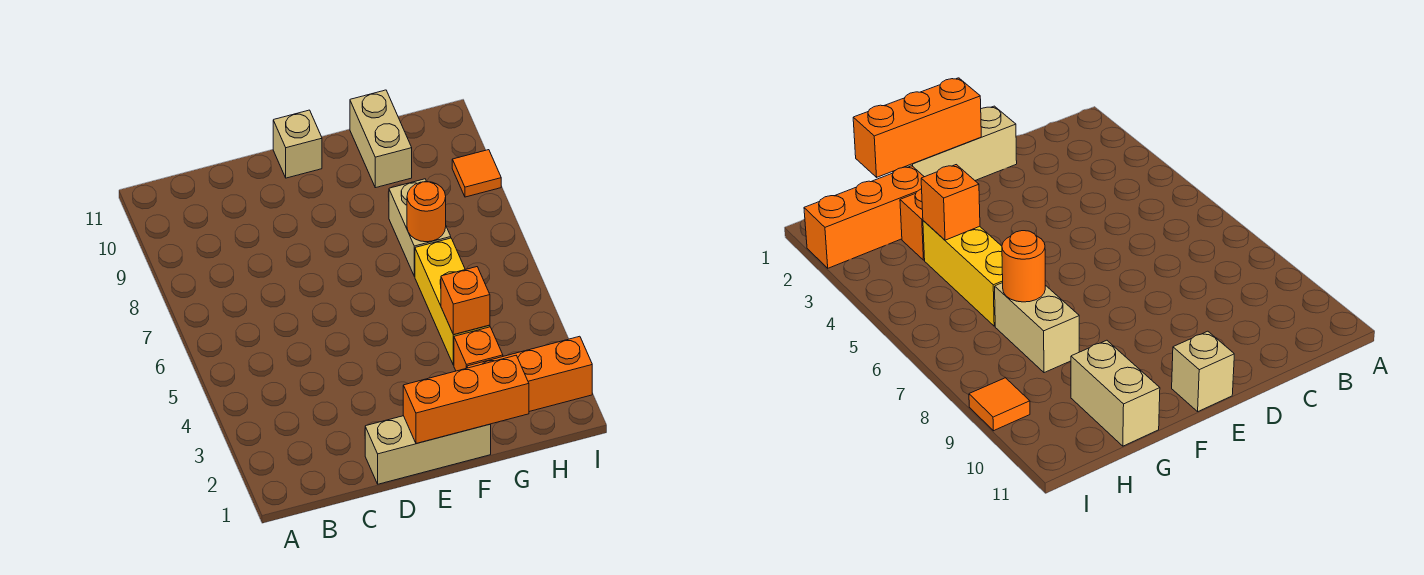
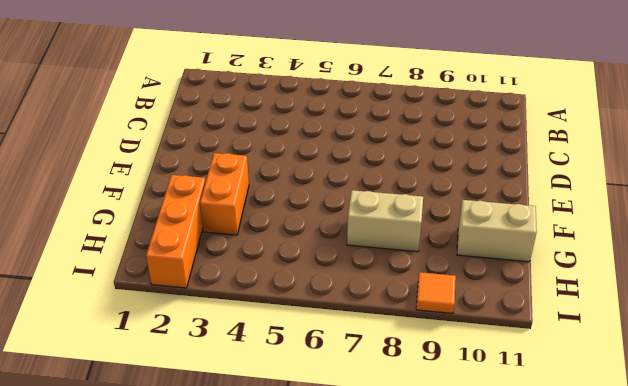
orange 1x2 brick [200,153,249,235] -> orange 1x1 brick [454,327,503,371]
none -> tan 1x3 brick [365,416,491,484]
none -> tan 1x1 brick [273,110,322,178]

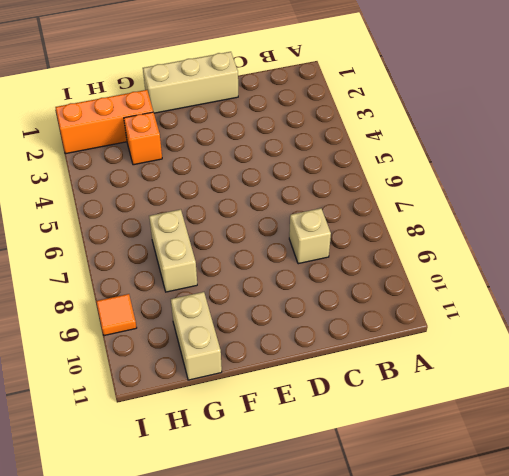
tan 1x1 brick [289,208,331,264] -> tan 1x1 brick moved to [273,110,322,178]
none -> yellow 1x3 brick [415,238,490,365]
none -> orange 1x3 brick [403,356,529,444]

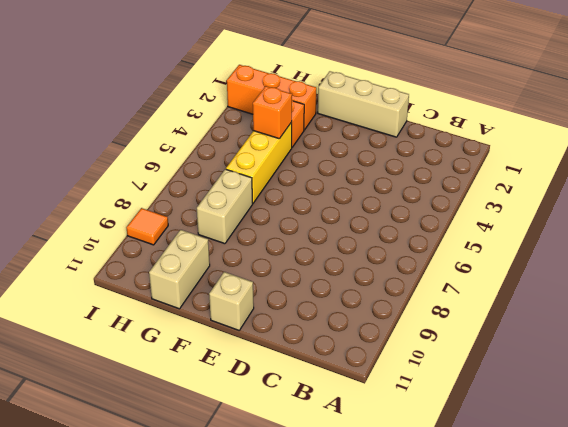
none -> orange 1x3 brick [403,356,529,444]
none -> orange 1x1 round brick [407,182,446,242]

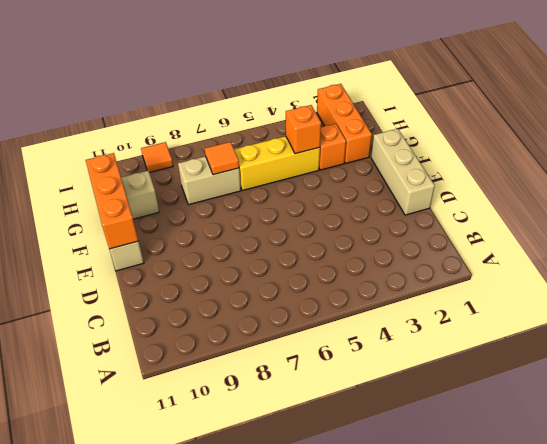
orange 1x3 brick [86,153,138,249] -> orange 1x3 brick moved to [403,356,529,444]
orange 1x1 tile [205,142,239,175] -> orange 1x1 round brick [407,182,446,242]

